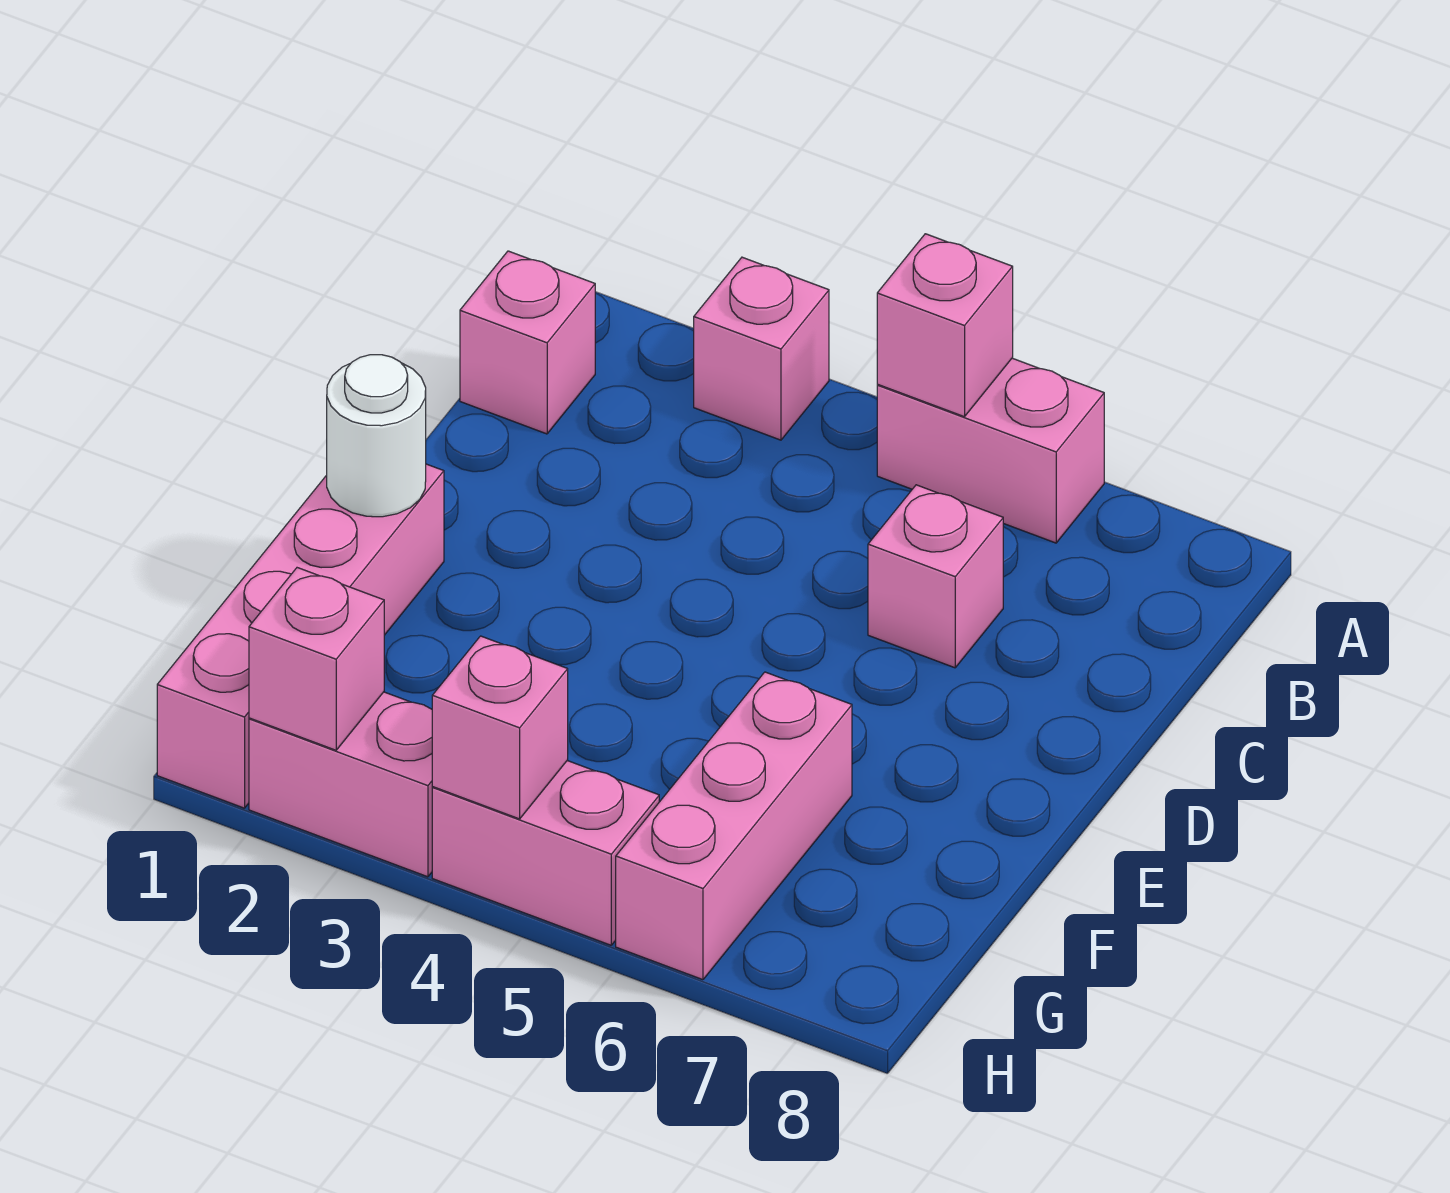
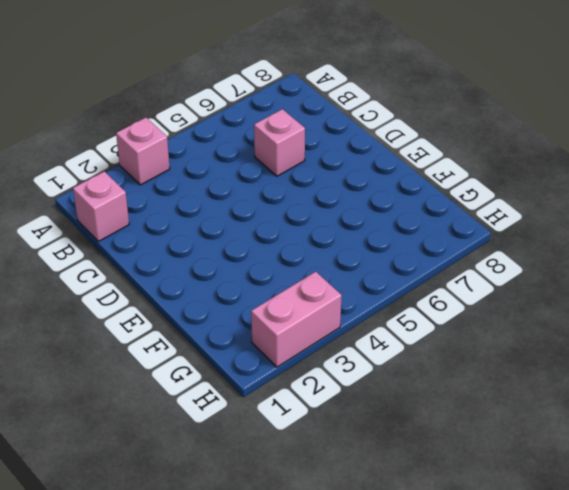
none -> pink 1x2 brick [877,358,1104,543]
none -> pink 1x4 brick [157,464,444,808]
none -> pink 1x3 brick [616,672,852,980]

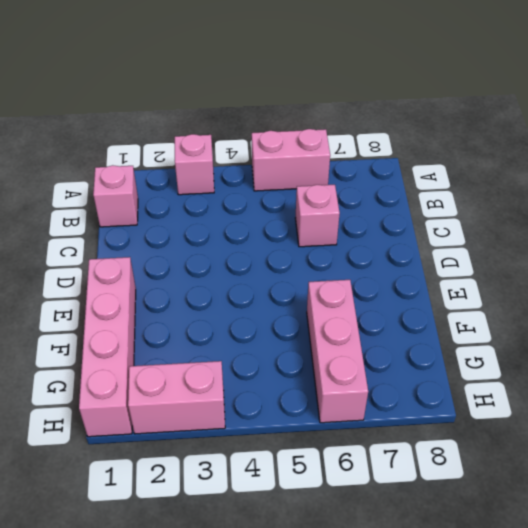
none -> pink 1x2 brick [432,761,659,945]
none -> pink 1x1 brick [877,234,1013,417]
none -> white 1x1 round brick [327,355,426,517]

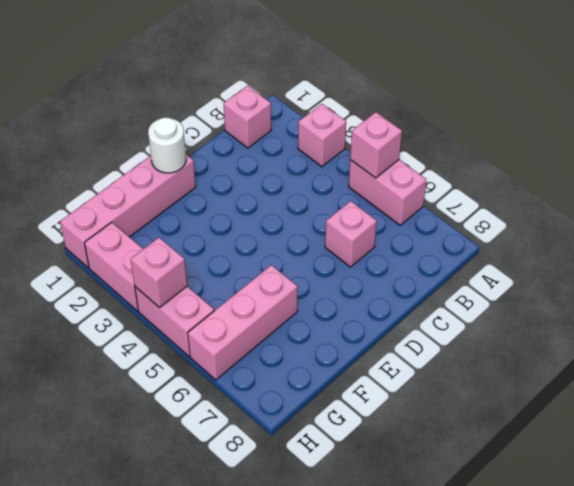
none -> pink 1x1 brick [249,568,384,750]

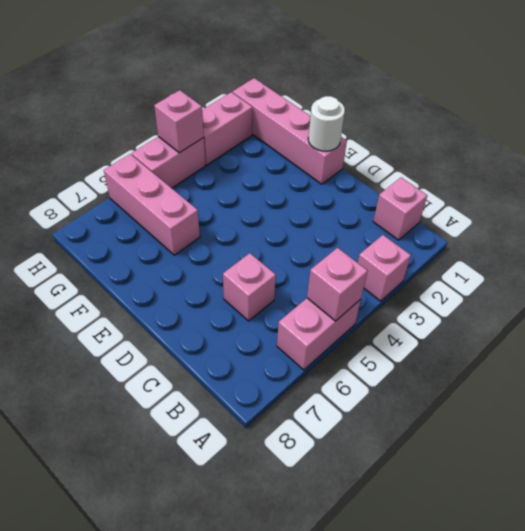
none -> pink 1x1 brick [249,568,384,750]

